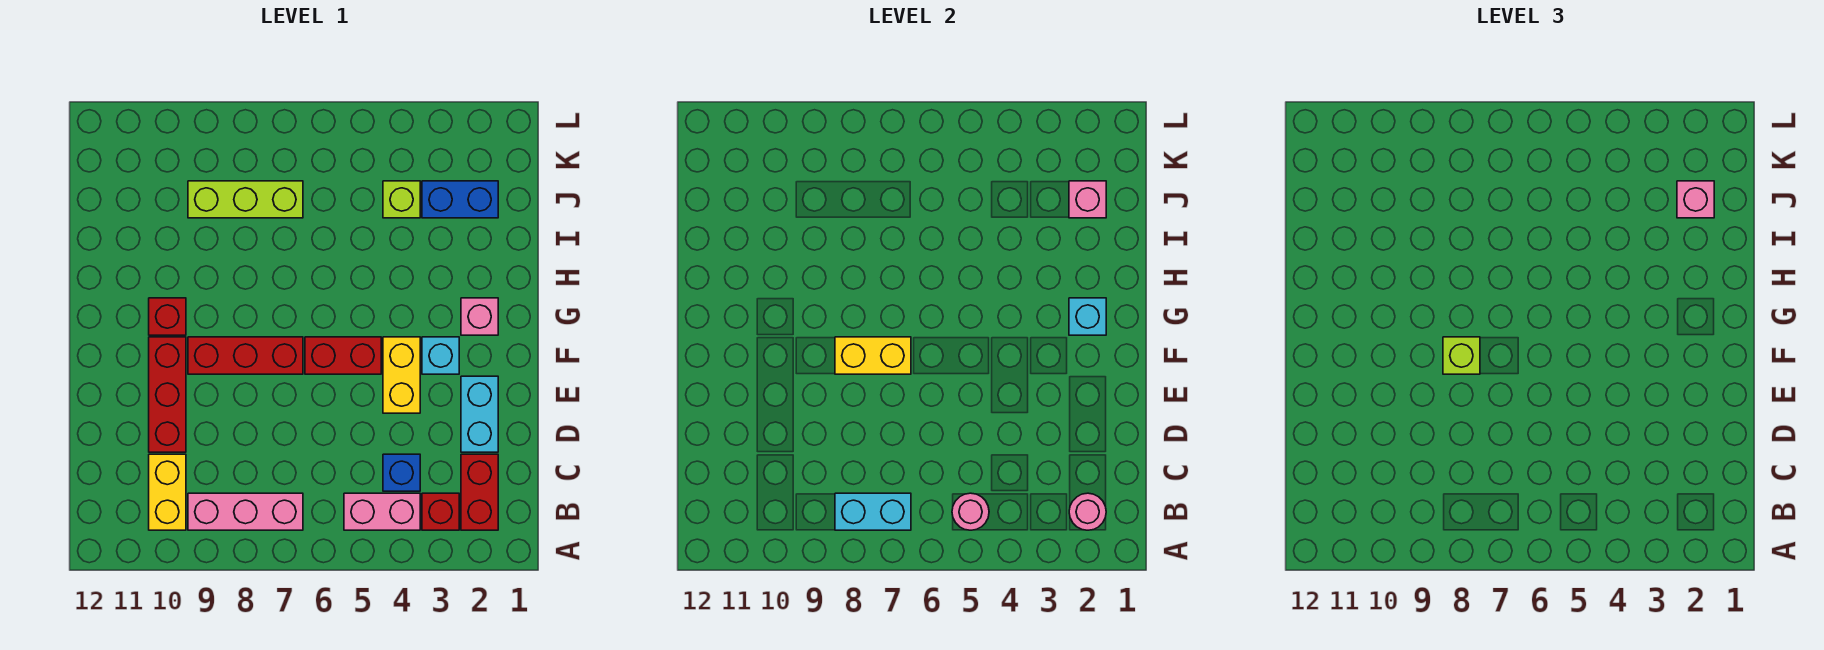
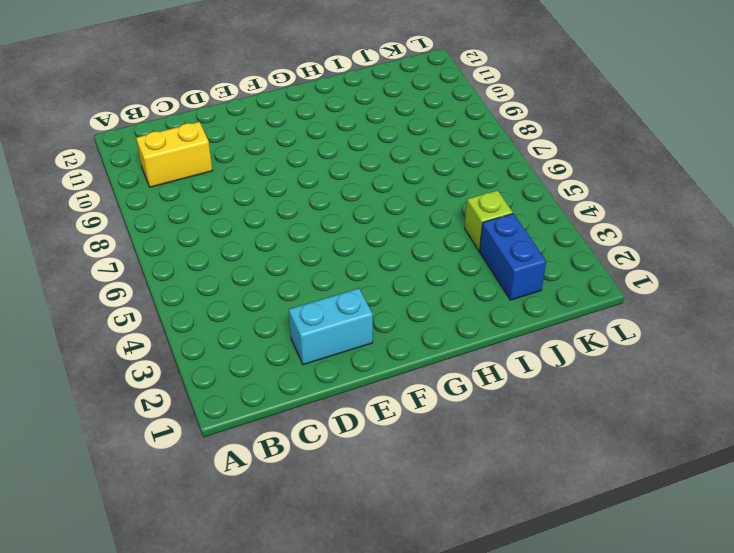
none -> red 1x2 brick [461,454,498,530]
none -> red 1x1 brick [422,493,459,530]
none -> pink 1x2 brick [344,493,420,530]

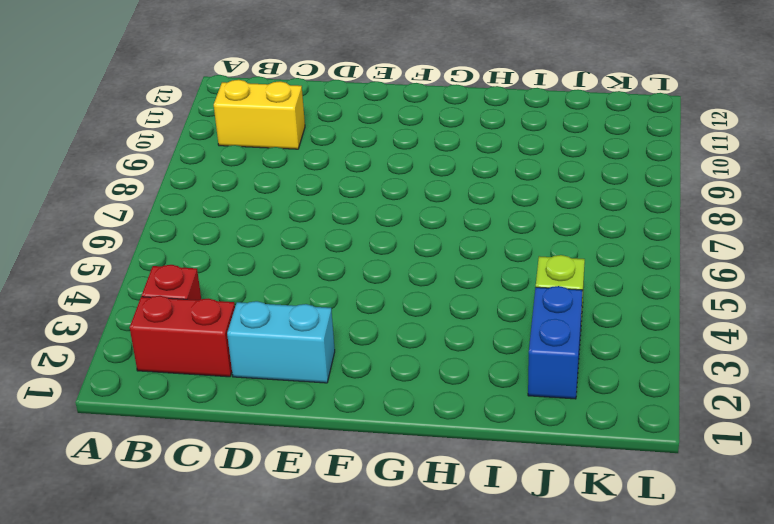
none -> pink 1x2 brick [344,493,420,530]
none -> pink 1x3 brick [188,493,303,530]
none -> blue 1x1 brick [383,454,420,491]

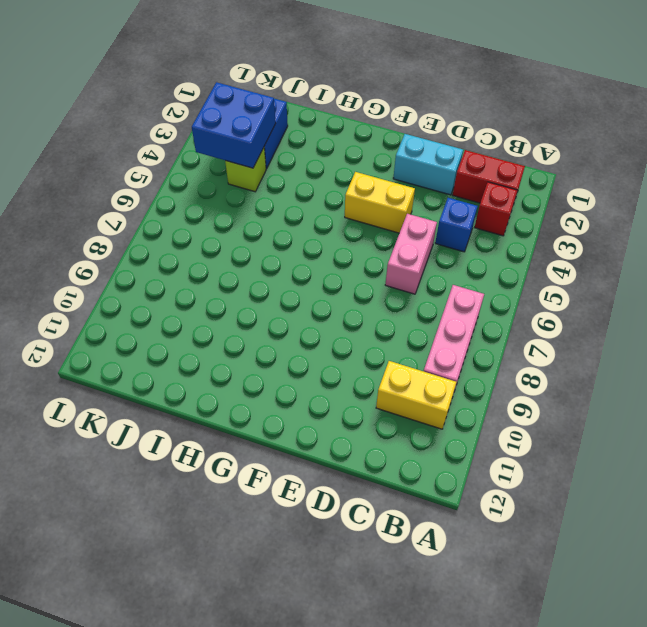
pink 1x2 brick [385,214,437,294] -> pink 1x2 brick moved to [344,493,420,530]
blue 2x2 brick [192,82,276,168] -> none
none -> red 1x3 brick [149,337,186,452]
none -> cyan 1x1 brick [422,337,459,374]
none -> red 1x2 brick [305,337,381,374]

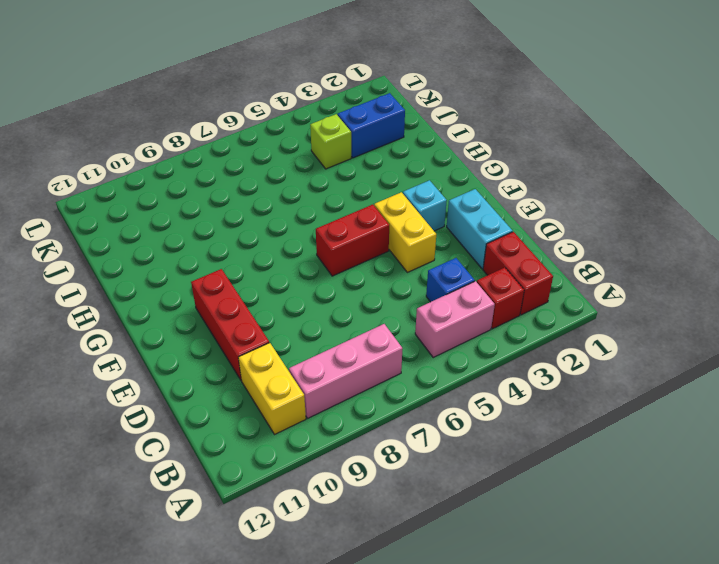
none -> red 1x3 brick [188,337,303,374]
none -> pink 1x1 brick [461,298,498,335]
none -> red 1x1 brick [149,298,186,335]

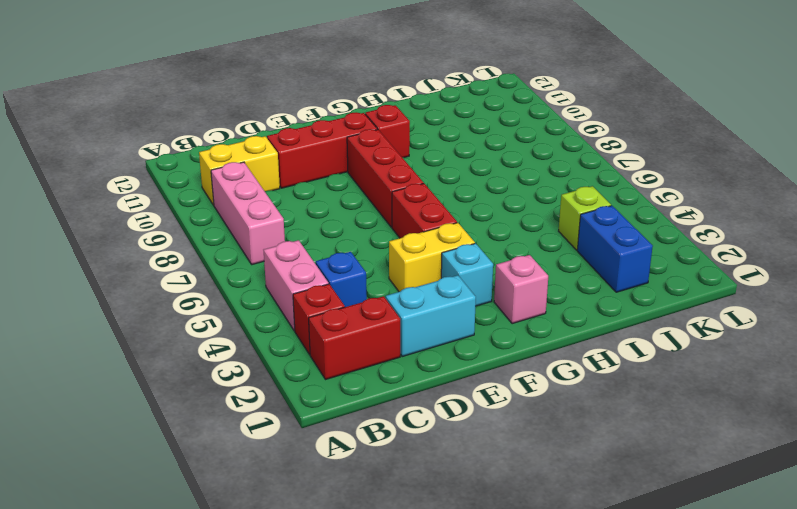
none -> lime 1x3 brick [188,181,303,218]
none -> pink 1x1 round brick [1069,493,1106,530]
none -> pink 1x1 round brick [952,493,989,530]

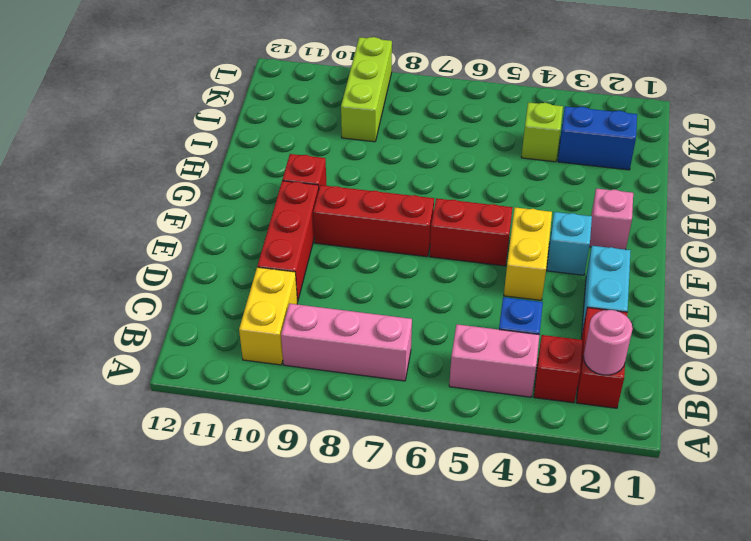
lime 1x3 brick [341,37,392,142] -> lime 1x3 brick turned to [188,181,303,218]
none -> pink 1x1 round brick [952,493,989,530]
none -> cyan 1x2 brick [835,493,911,530]
none -> yellow 1x2 brick [835,337,911,374]

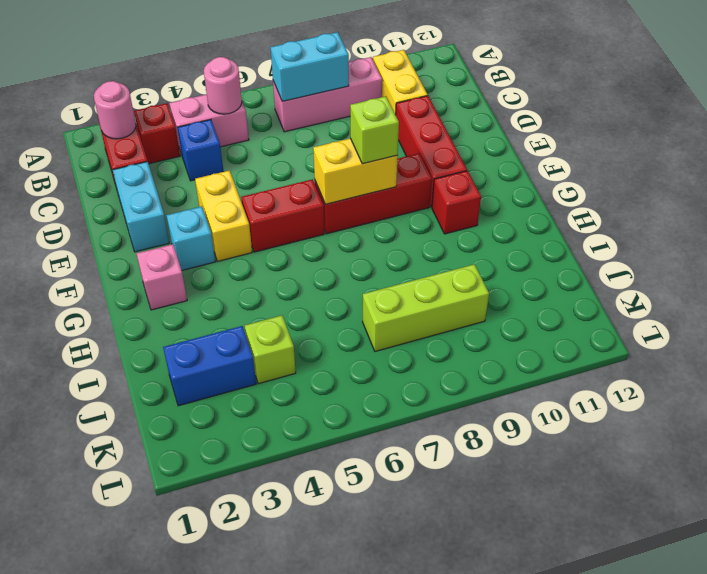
none -> cyan 1x1 brick [1069,298,1106,335]
none -> pink 1x1 brick [1069,181,1106,218]
none -> pink 1x1 brick [1677,181,1714,218]

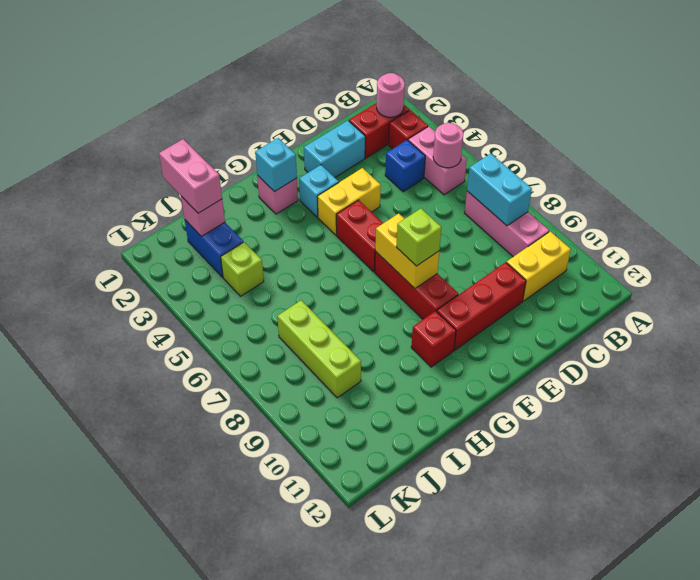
pink 1x2 brick [159,139,222,213] -> pink 1x1 brick [1677,181,1714,218]

